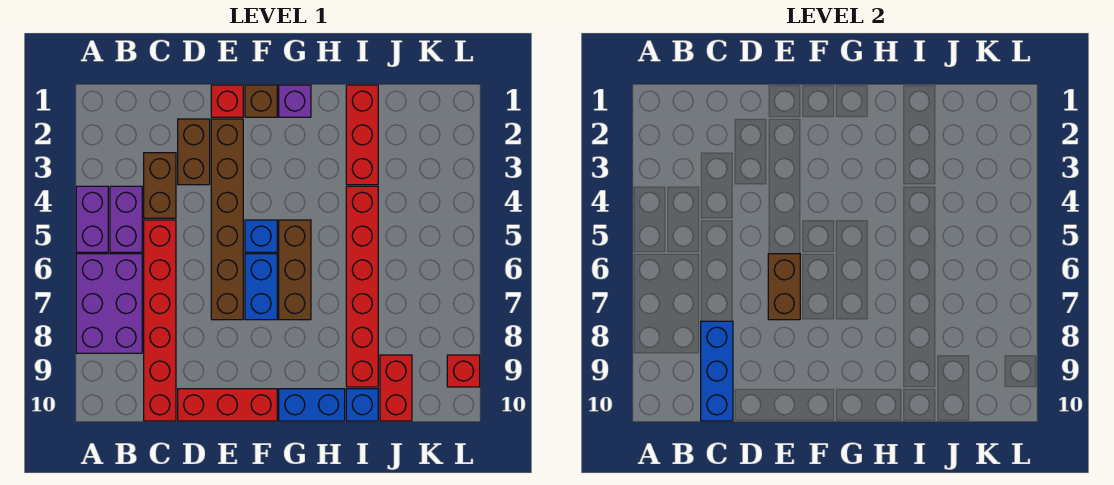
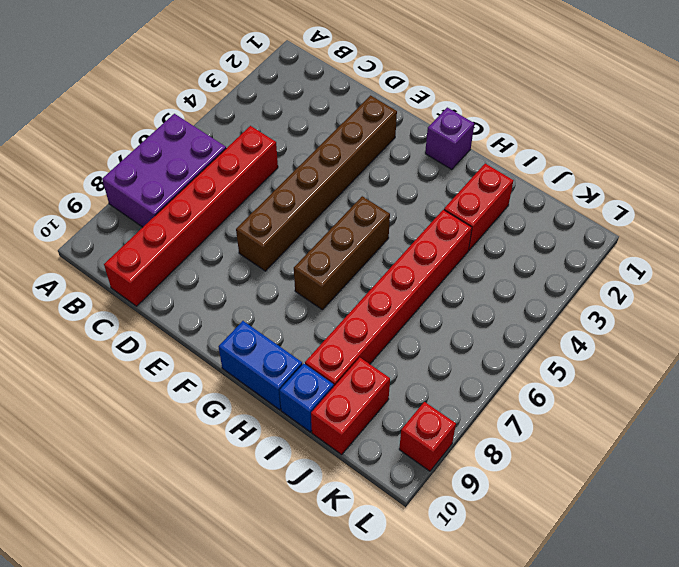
red 1x2 brick [444,164,513,250] -> red 1x3 brick [346,85,378,185]
none -> purple 1x2 brick [76,186,108,252]
none -> purple 1x2 brick [110,186,142,252]
none -> brown 1x2 brick [144,153,176,218]

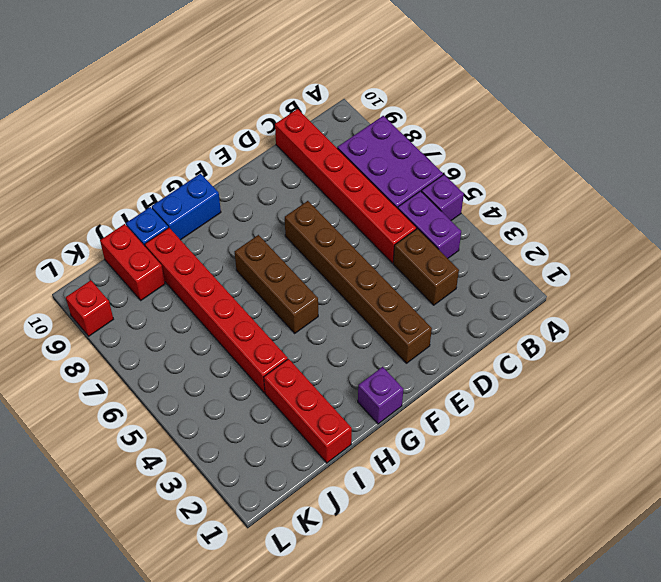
purple 1x1 brick [422,175,464,220] -> purple 1x2 brick [76,186,108,252]
none -> brown 1x2 brick [178,119,210,185]
none -> red 1x3 brick [178,389,277,421]
none -> red 1x1 brick [211,85,243,117]

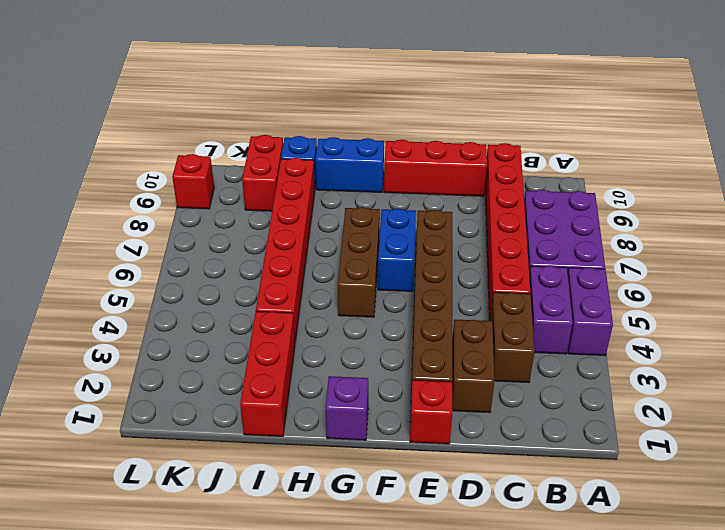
none -> brown 1x1 brick [245,85,277,117]
none -> blue 1x1 brick [245,220,277,252]
none -> blue 1x3 brick [701,321,733,421]

